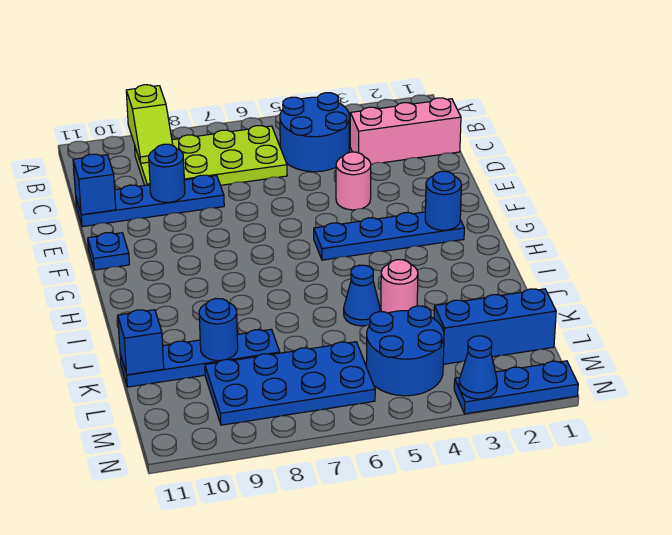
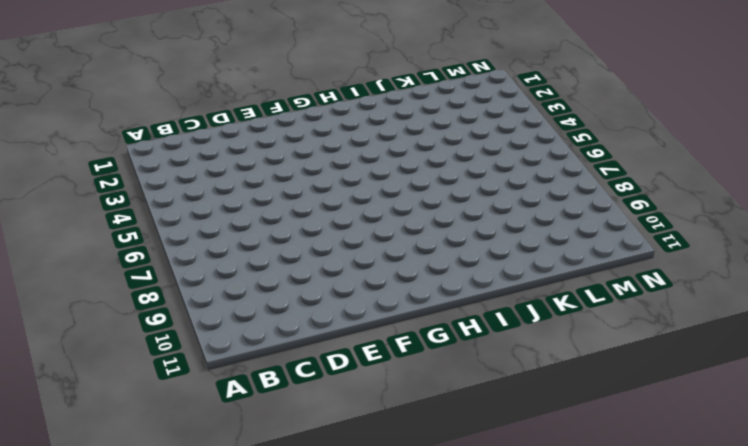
none -> blue 2x2 round brick [280,93,349,172]
none -> lime 2x4 plate [135,126,287,185]
none -> pink 1x3 brick [350,98,461,164]

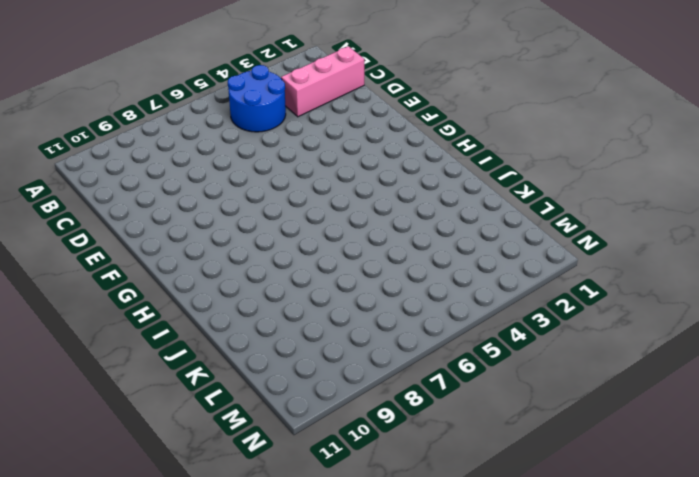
none -> lime 2x4 plate [135,126,287,185]
none -> blue 1x4 plate [76,175,224,227]
none -> pink 1x1 round brick [336,152,371,210]

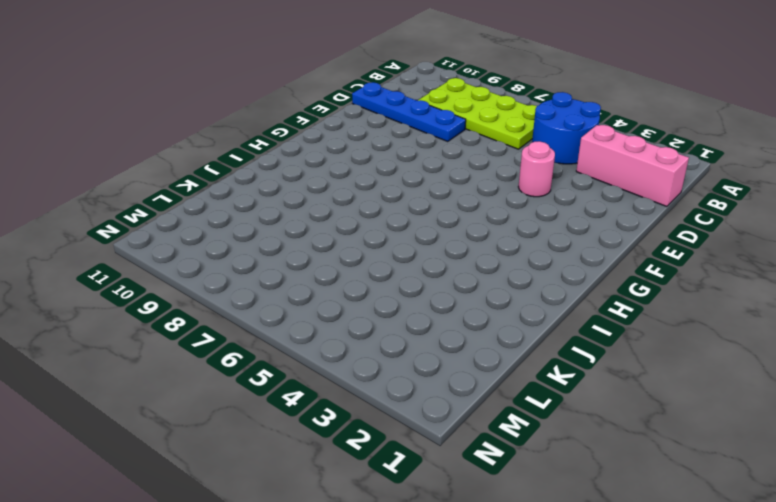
none -> blue 1x1 plate [88,233,129,270]
none -> blue 1x4 plate [314,212,464,260]
none -> pink 1x1 round brick [381,260,418,313]

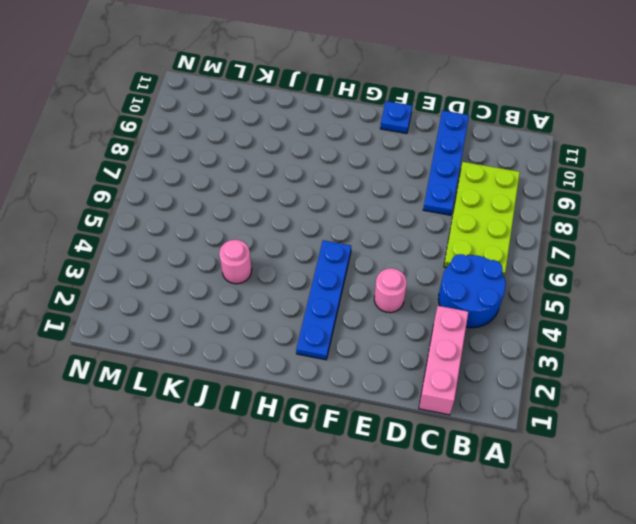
none -> blue 1x1 cone [344,265,380,326]
none -> blue 1x4 plate [120,329,280,387]
none -> blue 1x3 brick [434,289,556,364]

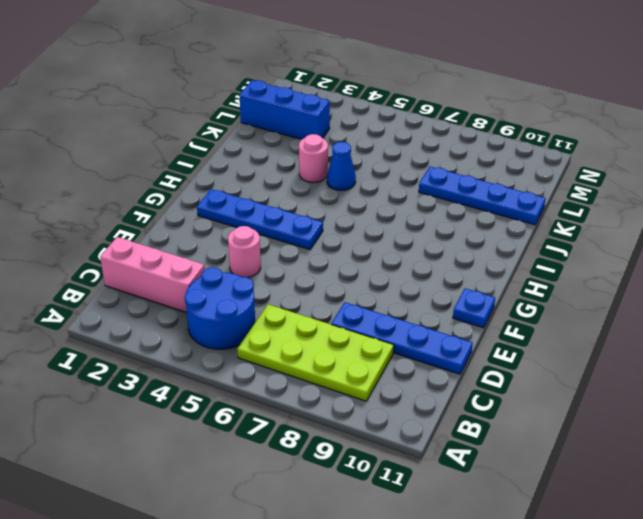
none -> blue 2x2 round brick [366,306,444,396]
none -> blue 2x4 plate [205,342,375,425]
none -> blue 1x3 plate [454,361,578,414]

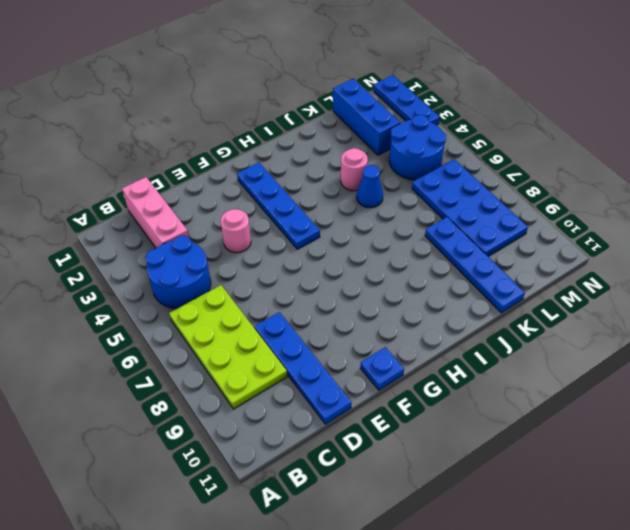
none -> lime 1x2 slope [126,85,173,163]
none -> blue 1x1 round brick [149,144,185,202]
none -> blue 1x1 brick [73,154,116,215]

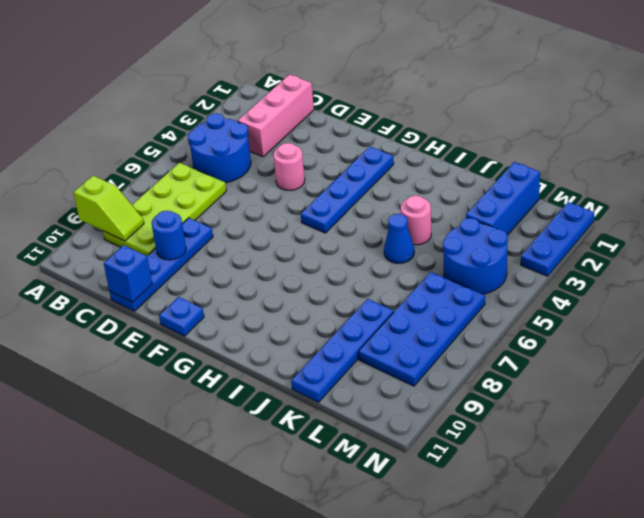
none -> blue 1x1 round brick [425,171,462,230]
none -> blue 1x1 round brick [199,298,238,361]
none -> blue 1x1 brick [118,310,164,375]

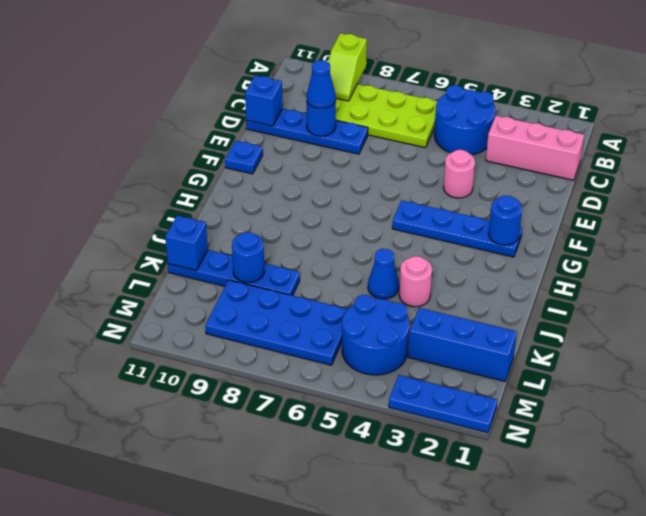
blue 1x1 cone [307,60,336,109] -> blue 1x1 cone moved to [459,336,497,399]

